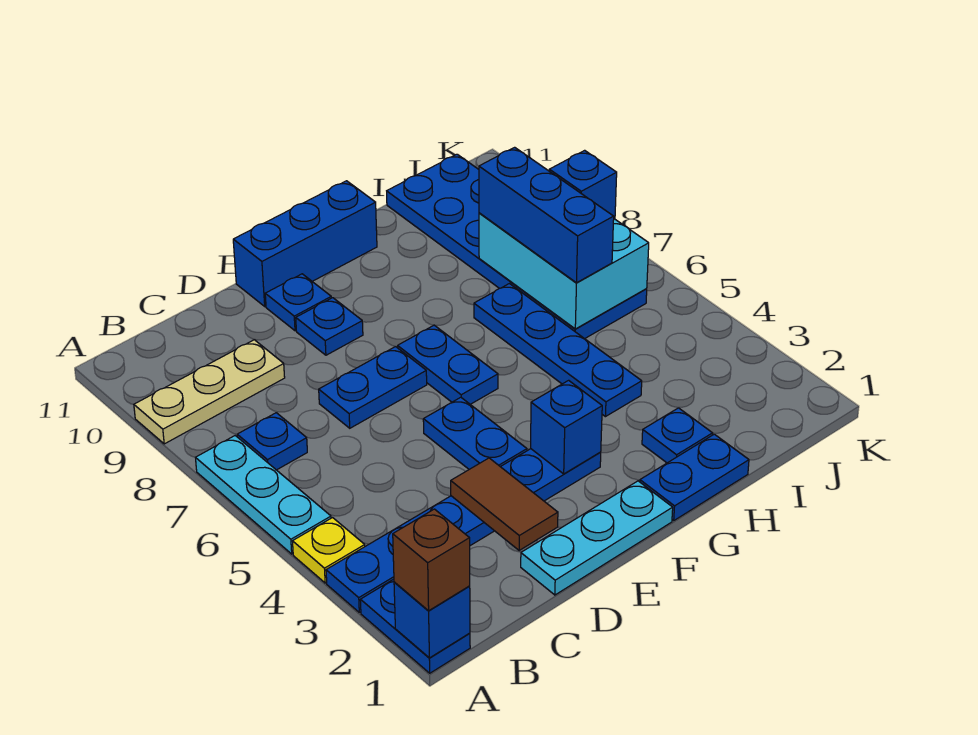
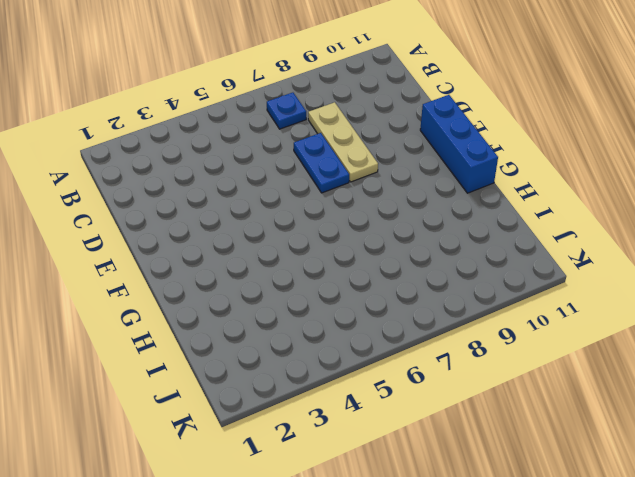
tan 1x3 plate [308,102,378,182] -> tan 1x3 plate moved to [134,340,285,444]
none -> blue 1x2 plate [360,579,470,673]
none -> blue 1x6 plate [326,449,601,612]
none -> yellow 1x1 plate [293,518,365,583]

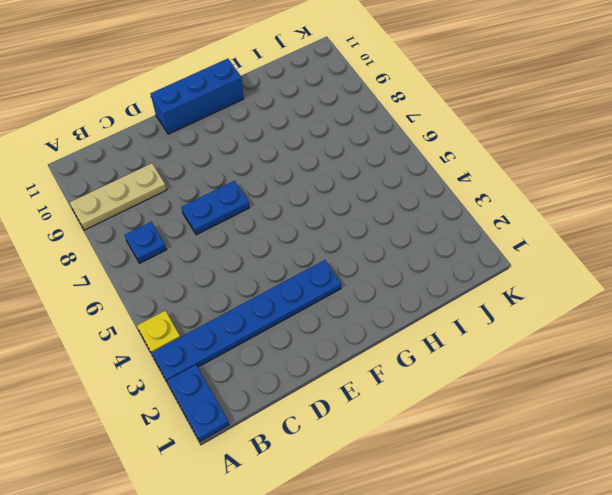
none -> cyan 1x3 plate [195,436,331,554]
none -> cyan 1x3 plate [521,481,673,595]
none -> blue 1x2 plate [423,397,527,469]

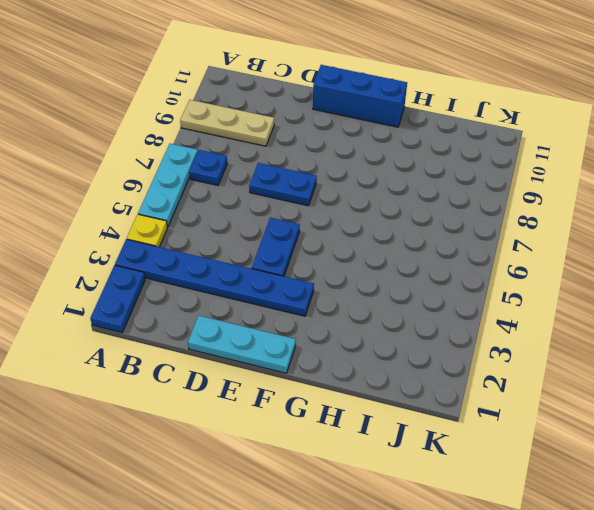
none -> blue 1x1 plate [296,298,363,355]
none -> blue 1x1 plate [265,274,331,331]
none -> blue 1x2 plate [398,325,498,404]

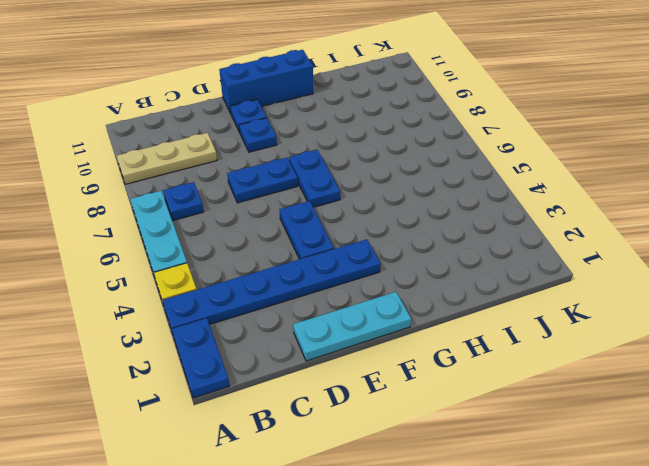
none -> blue 1x2 plate [640,434,749,520]
none -> blue 1x1 plate [642,408,713,463]
none -> blue 1x4 plate [474,284,642,417]

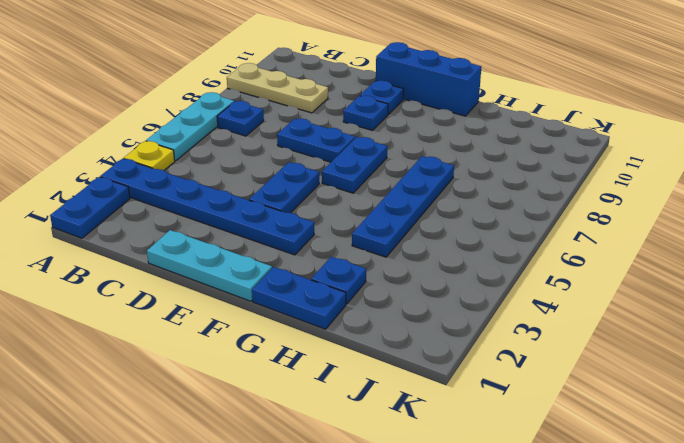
none -> blue 2x6 plate [387,154,647,339]
none -> blue 1x1 brick [394,582,470,658]
none -> brown 1x2 tile [451,458,558,550]

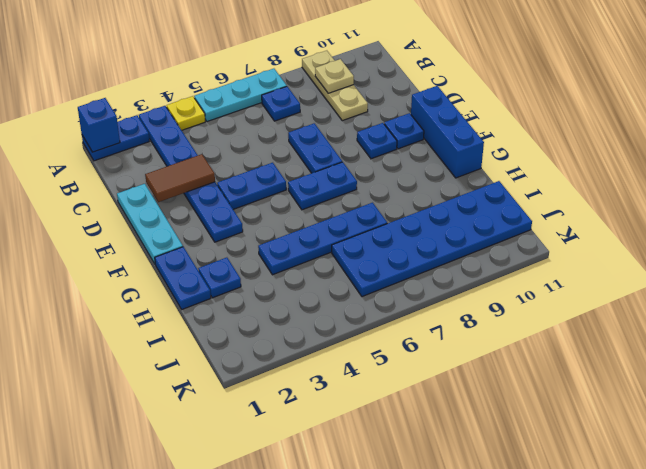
tan 1x1 plate [315,59,354,93] -> none
none -> blue 1x1 brick [531,380,602,474]
none -> cyan 2x3 brick [479,213,649,329]
none -> brown 1x1 brick [393,509,470,611]

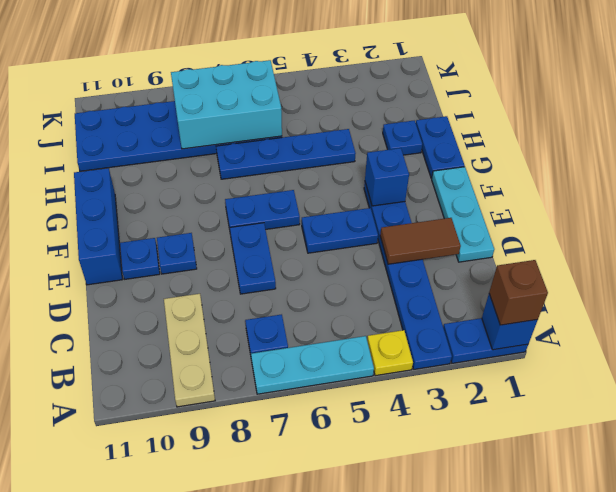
none -> blue 1x3 brick [479,147,614,283]
none -> blue 1x1 brick [549,150,617,219]

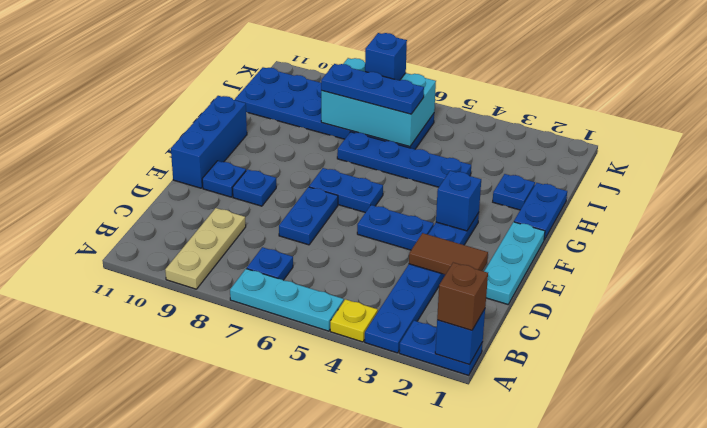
blue 1x3 plate [321,64,424,114] -> blue 1x3 brick [479,147,614,283]

